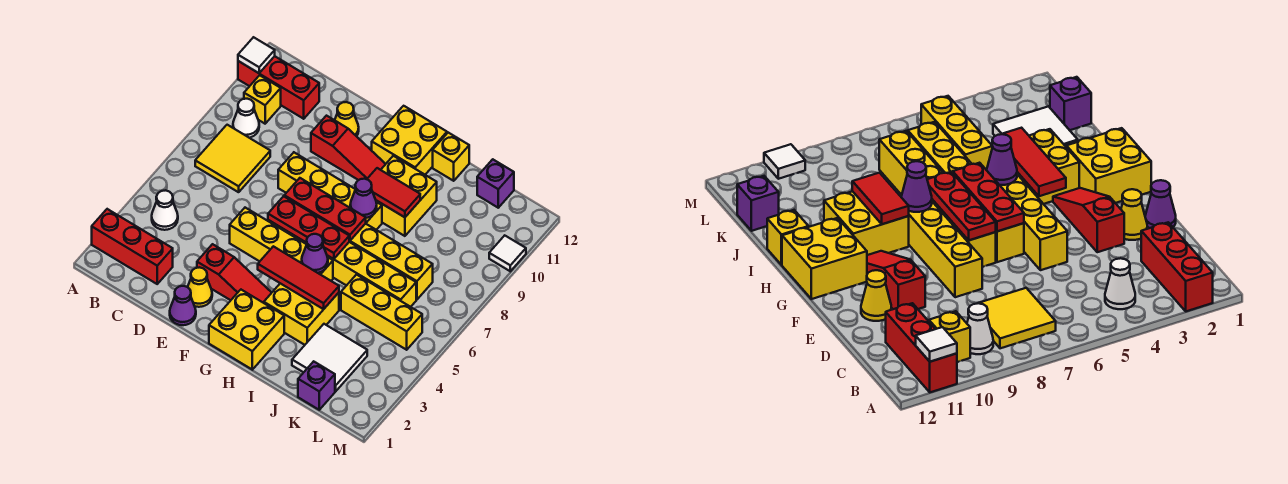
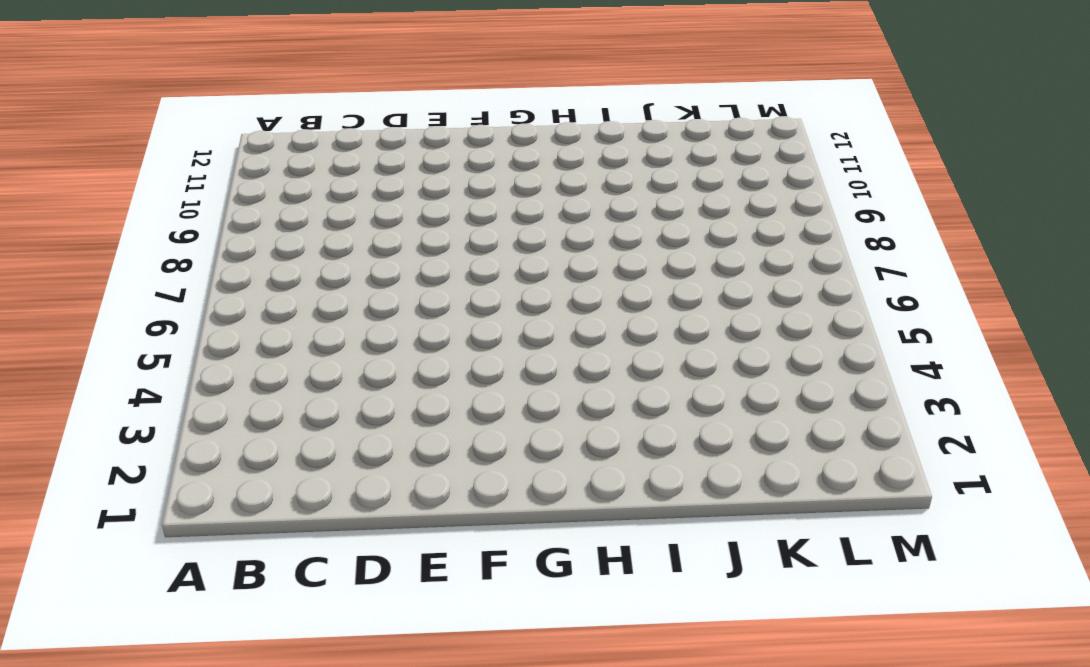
none -> red 1x3 brick [92,209,173,284]
none -> red 1x3 brick [238,56,319,119]
none -> white 1x1 cone [152,190,178,230]
none -> yellow 2x2 tile [195,125,270,192]

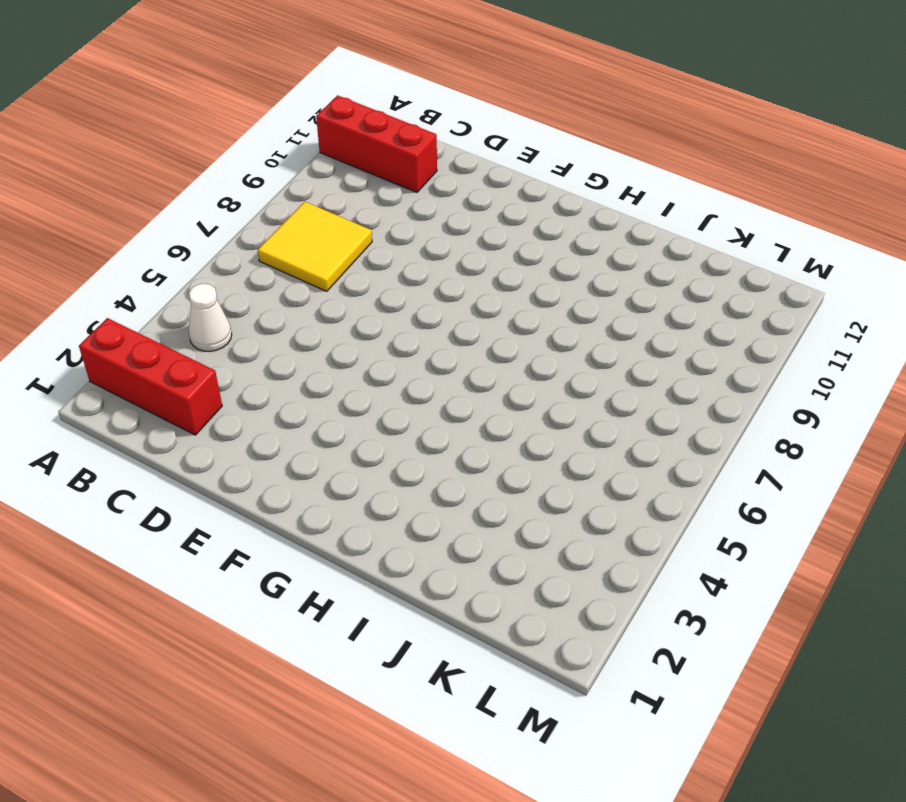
none -> white 1x1 cone [233,99,259,138]
none -> yellow 1x1 brick [244,75,281,124]
none -> purple 1x1 cone [170,286,196,325]
none -> yellow 1x1 cone [188,267,212,307]

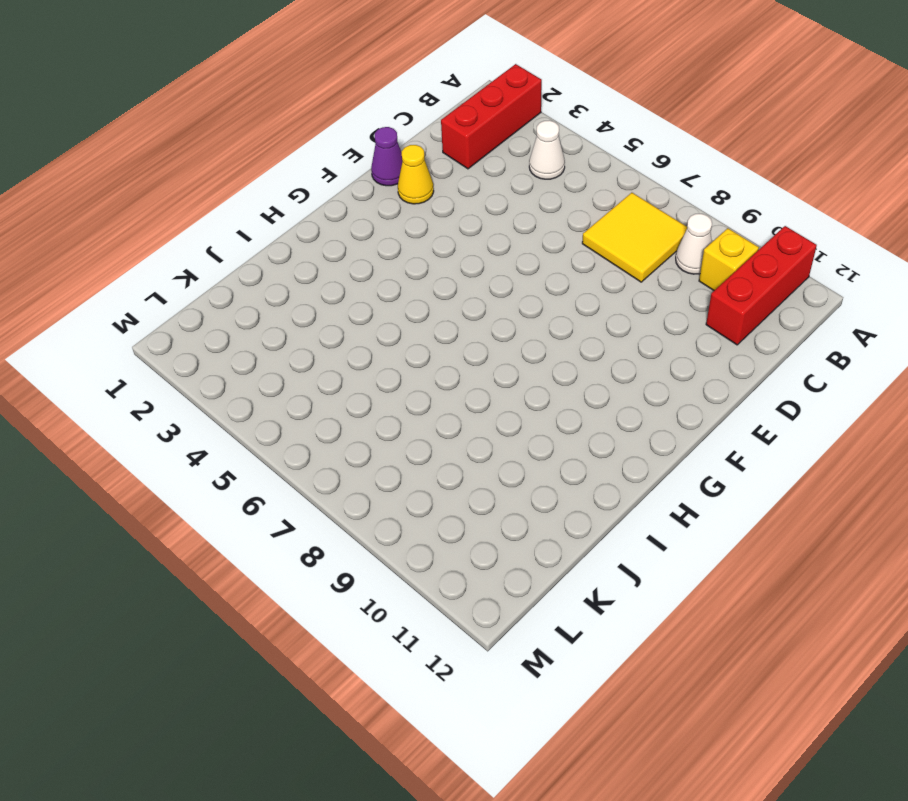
none -> red 1x3 slope [197,244,272,303]
none -> yellow 1x4 brick [230,208,333,281]
none -> yellow 1x4 brick [278,153,382,230]
none -> red 1x3 slope [311,116,385,180]

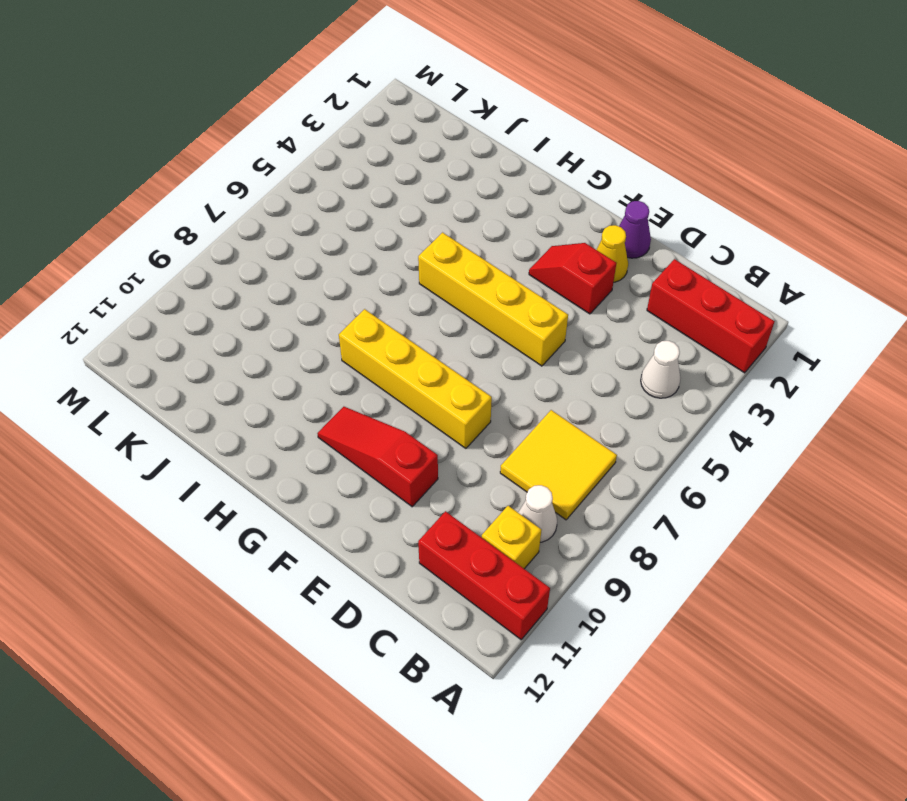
red 1x2 slope [529,243,616,314] -> red 1x3 slope [197,244,272,303]
none -> yellow 1x1 cone [335,102,359,136]
none -> yellow 1x6 brick [268,220,416,307]
none -> yellow 1x6 brick [349,224,433,300]
none -> yellow 2x2 brick [209,290,284,370]

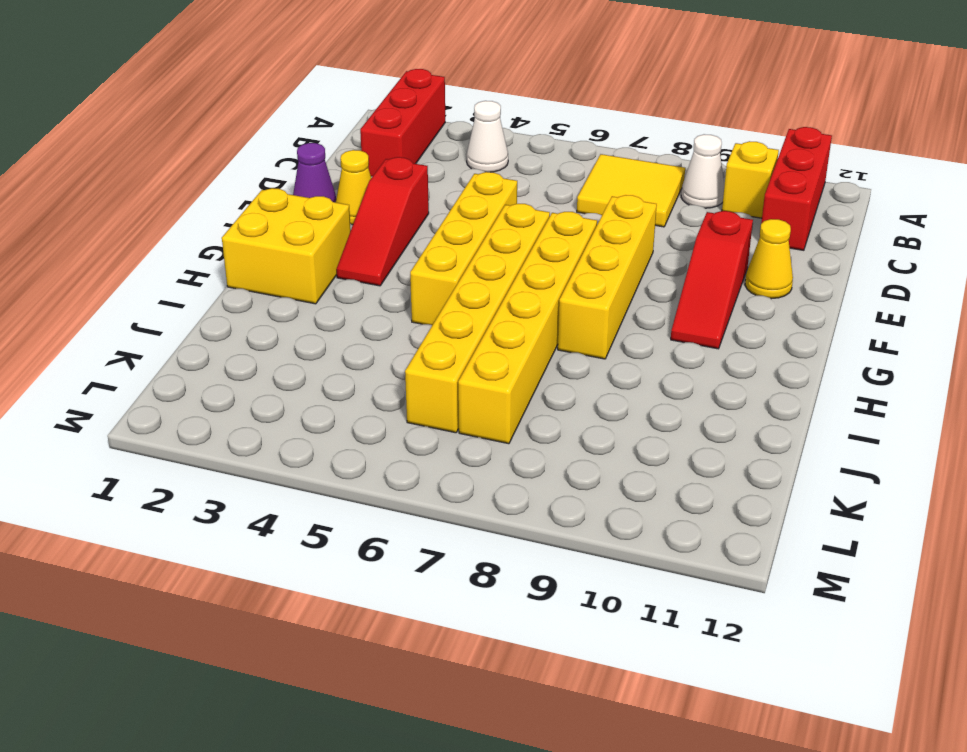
none -> yellow 2x2 brick [371,106,447,175]
none -> yellow 2x2 brick [264,283,339,345]
none -> yellow 2x2 brick [376,156,437,236]
none -> yellow 1x1 brick [433,133,469,181]

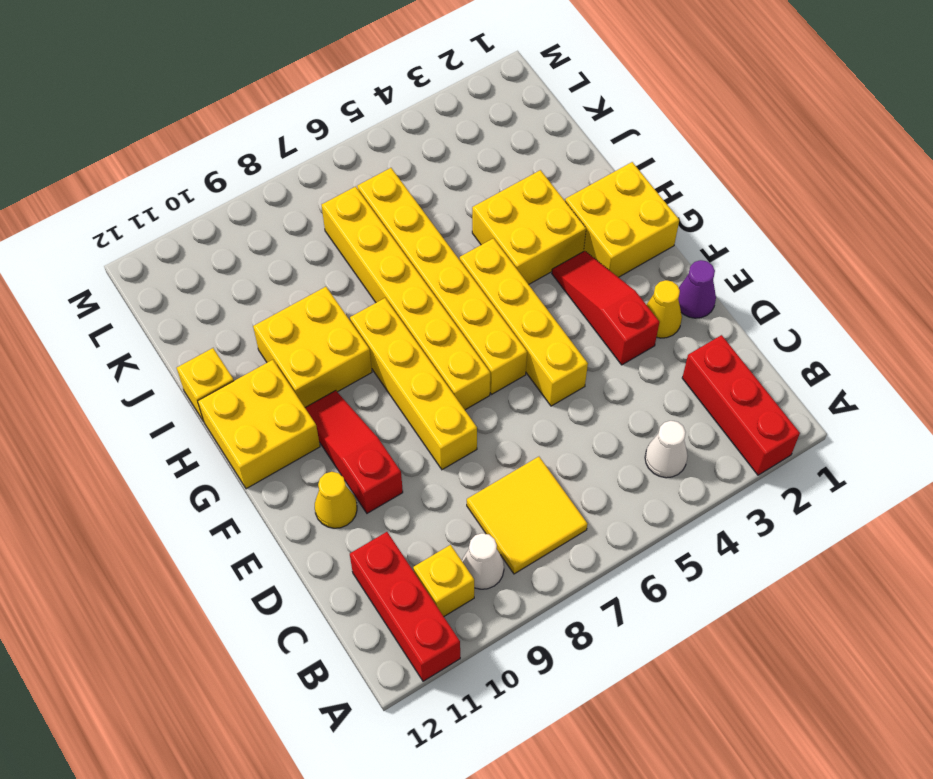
none -> white 2x2 tile [292,324,367,391]
none -> yellow 1x3 brick [341,275,422,350]
none -> purple 1x1 brick [298,361,335,410]
none -> purple 1x1 brick [477,159,514,208]

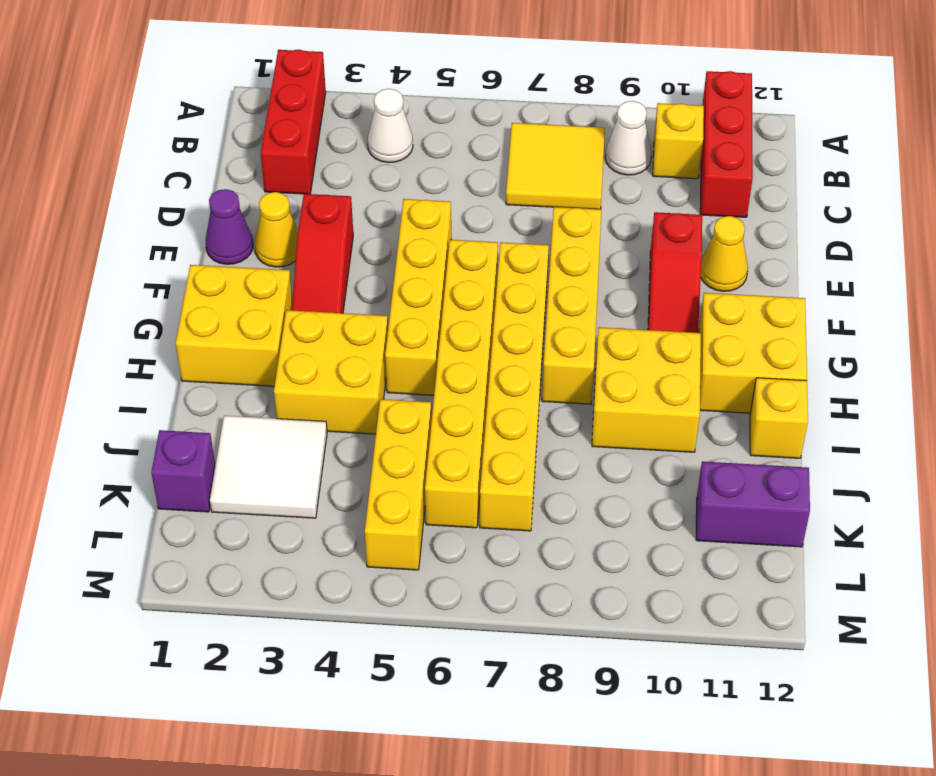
purple 1x2 brick [696,461,810,547] -> purple 1x1 brick [477,159,514,208]
none -> white 1x1 tile [489,236,526,271]
none -> white 1x1 tile [238,37,275,73]
none -> red 1x3 plate [268,196,349,259]
none -> red 1x3 plate [284,178,366,241]

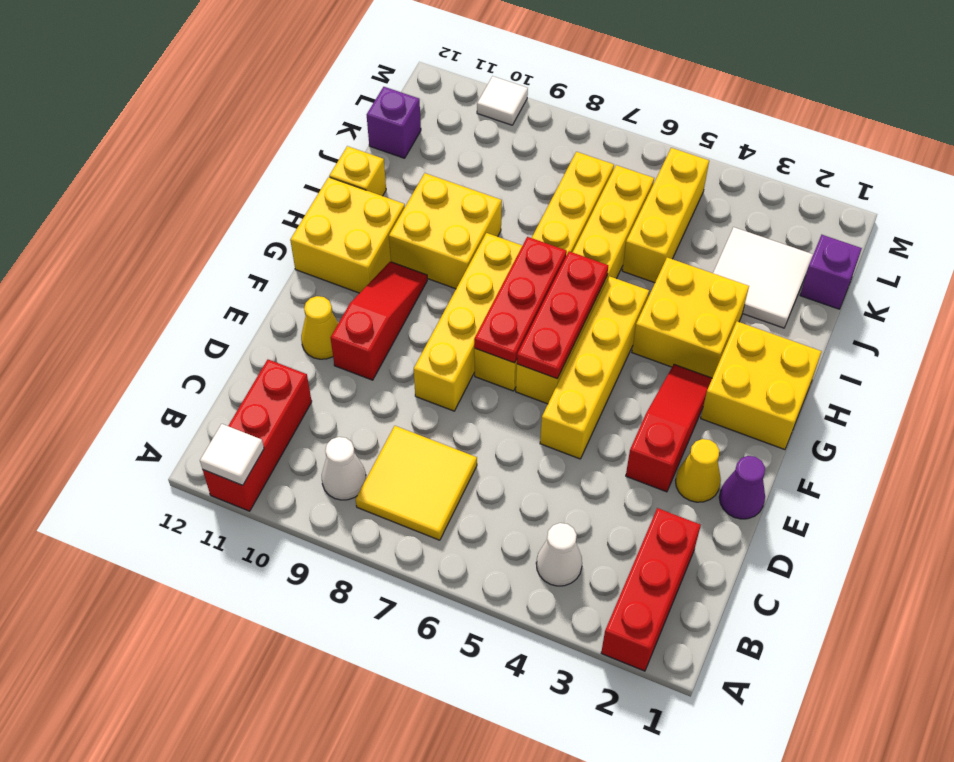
none -> yellow 1x1 brick [244,75,281,124]
none -> red 1x3 tile [258,246,339,309]
none -> purple 1x1 cone [302,234,328,273]
none -> purple 1x1 cone [350,179,377,218]

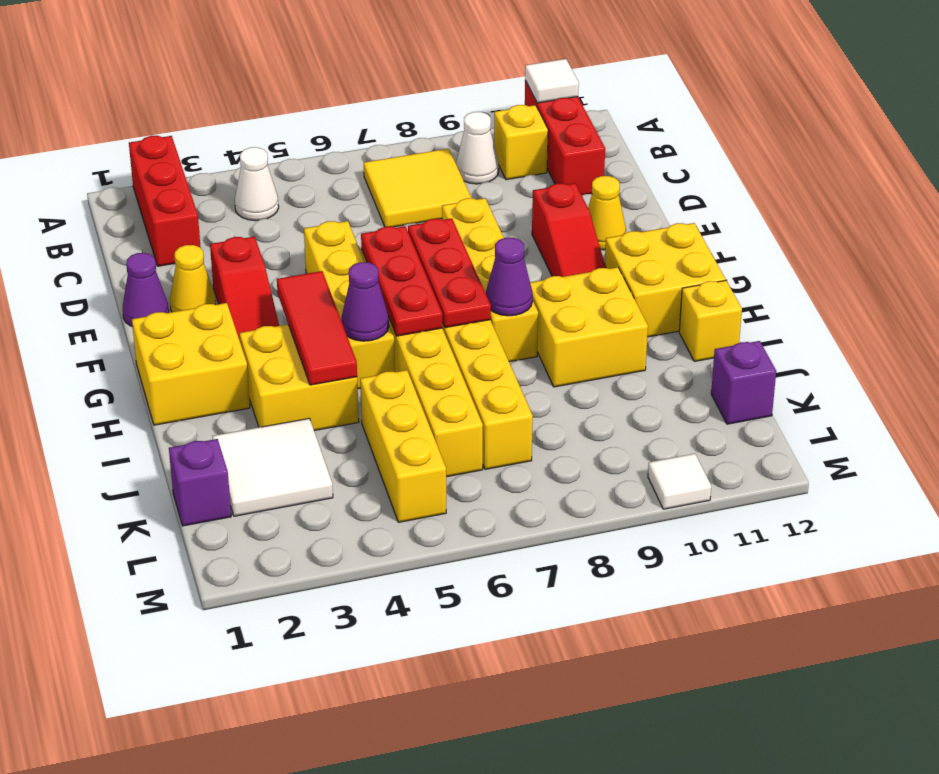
none -> red 1x2 tile [367,168,420,217]

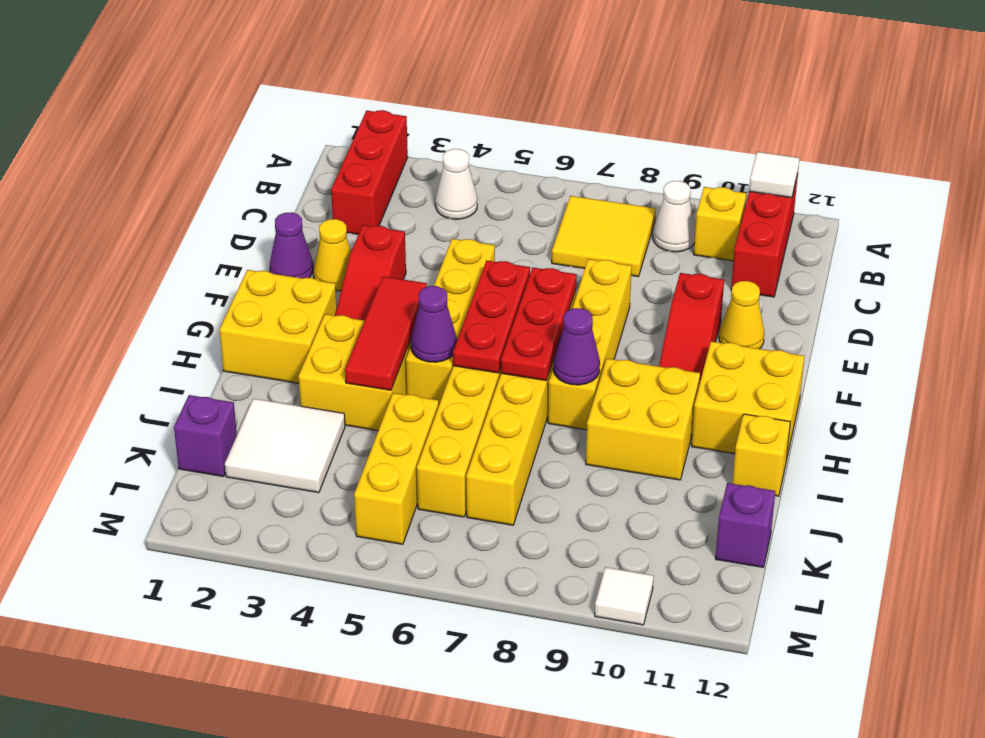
none -> red 1x2 tile [367,168,420,217]

